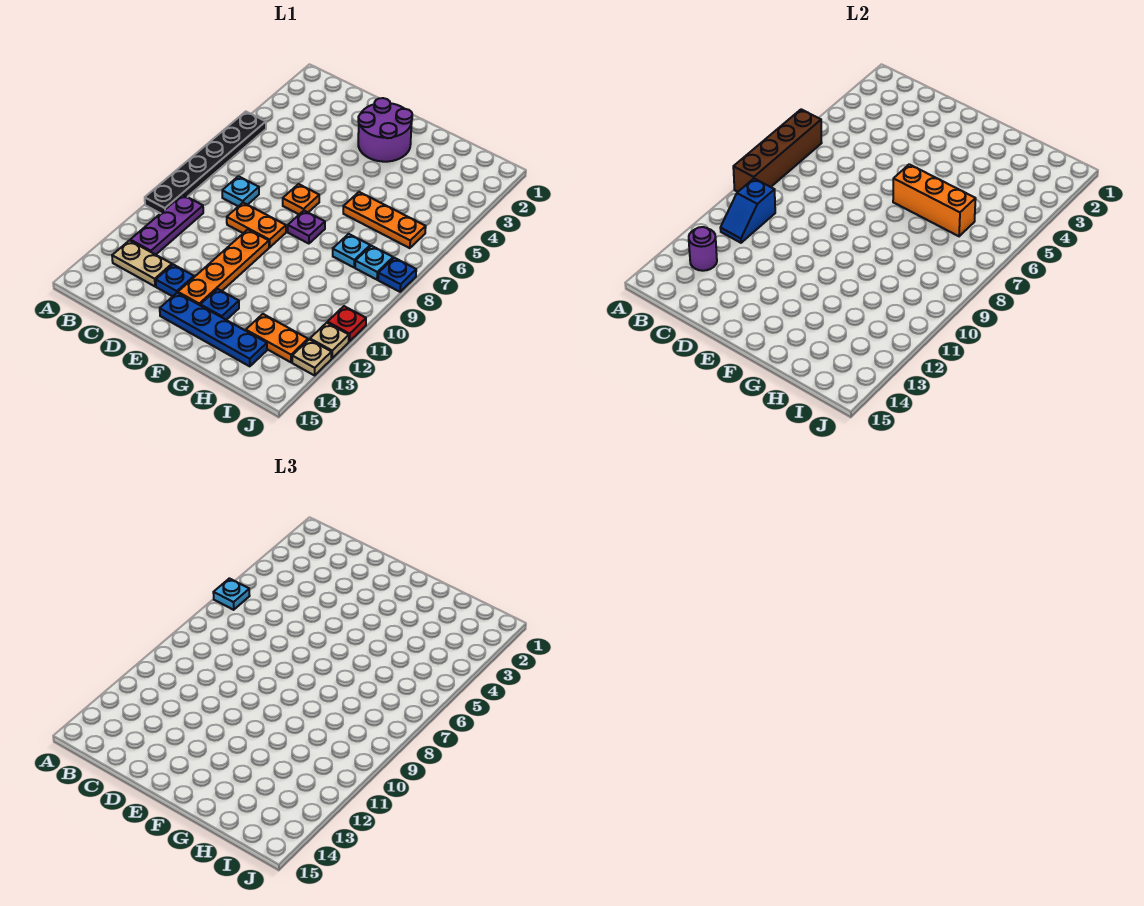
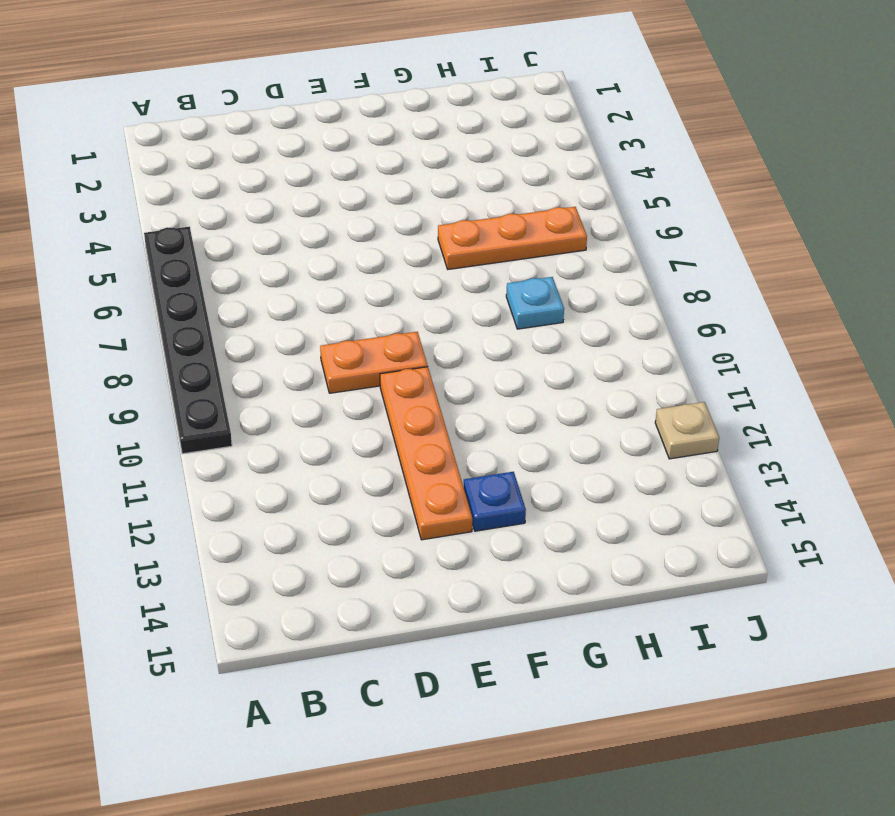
none -> purple 1x3 plate [130,195,203,255]
none -> tan 1x2 plate [112,241,172,286]
none -> cyan 1x1 plate [222,176,259,206]

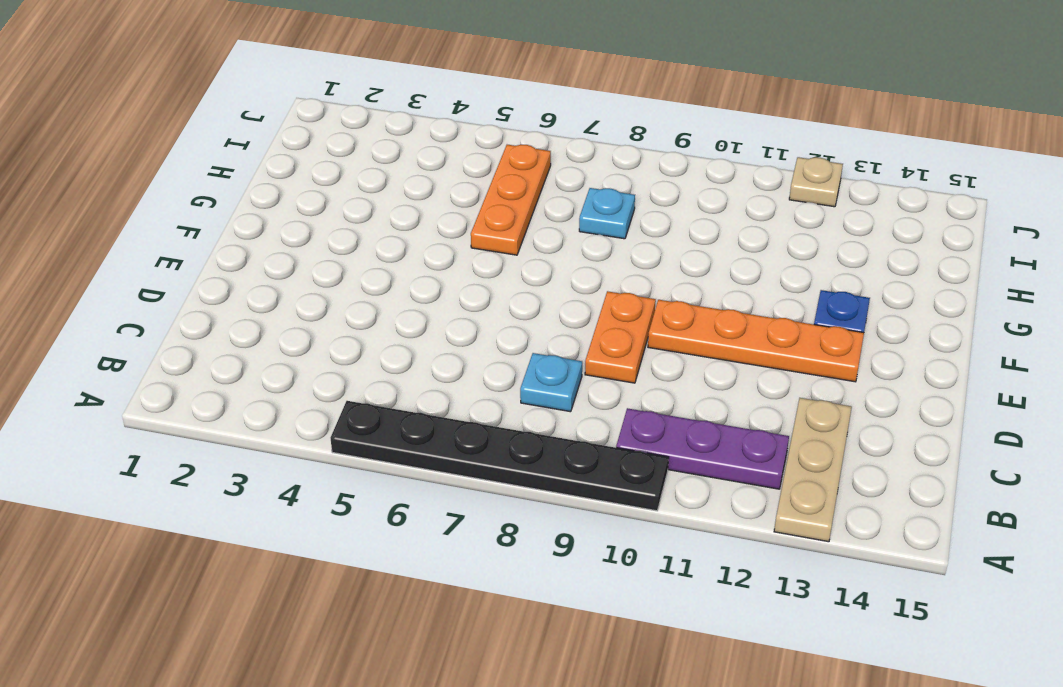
tan 1x3 plate [774,398,852,542] -> tan 1x2 plate [112,241,172,286]
none -> blue 1x1 plate [156,265,194,296]
none -> purple 2x2 round brick [358,98,412,162]
none -> orange 1x1 plate [283,184,319,214]

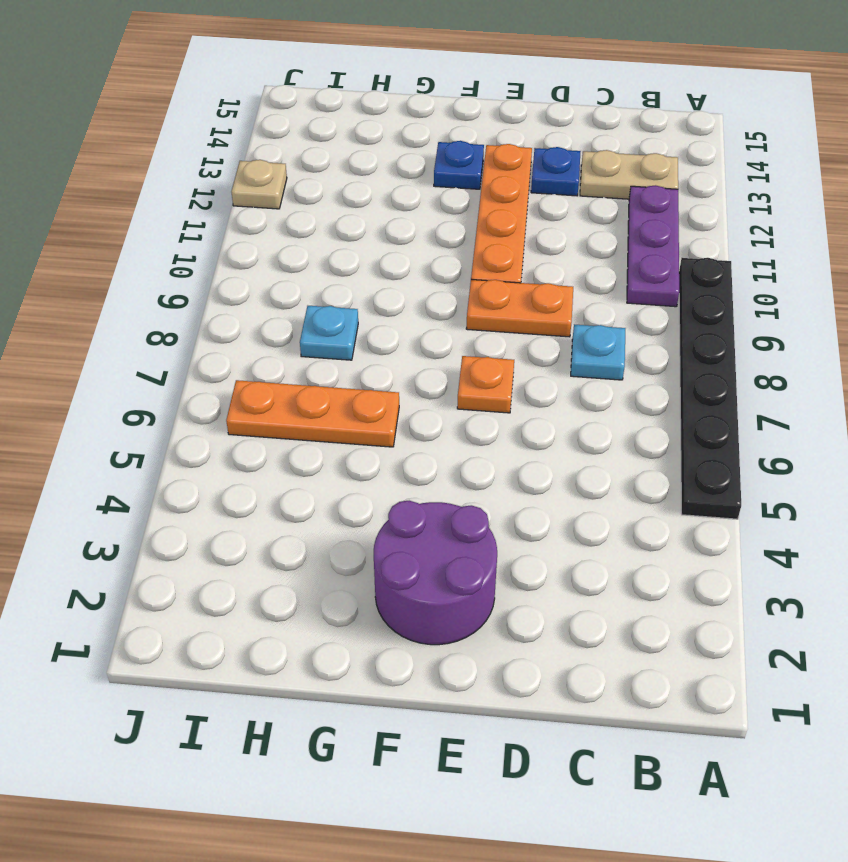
none -> blue 1x4 plate [160,293,267,366]
none -> purple 1x1 plate [288,211,325,244]
none -> orange 1x2 plate [246,314,308,362]

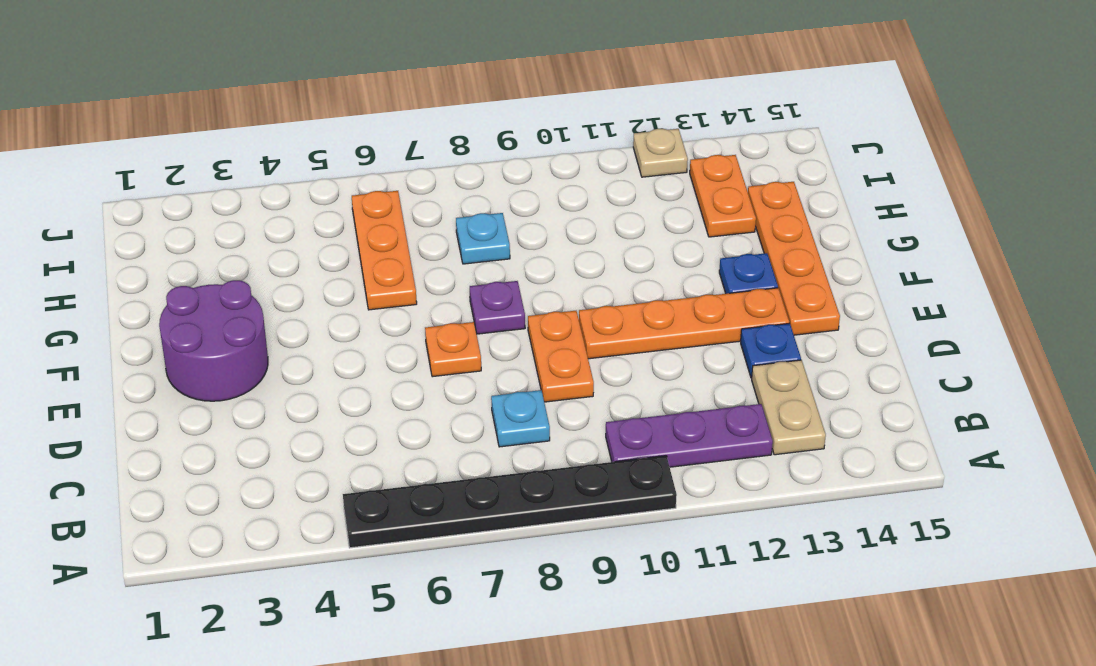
orange 1x4 plate [748,182,840,335] -> blue 1x4 plate [160,293,267,366]
none -> cyan 1x1 plate [355,246,393,280]
none -> blue 1x1 plate [378,258,416,292]
none -> red 1x1 plate [327,306,366,341]

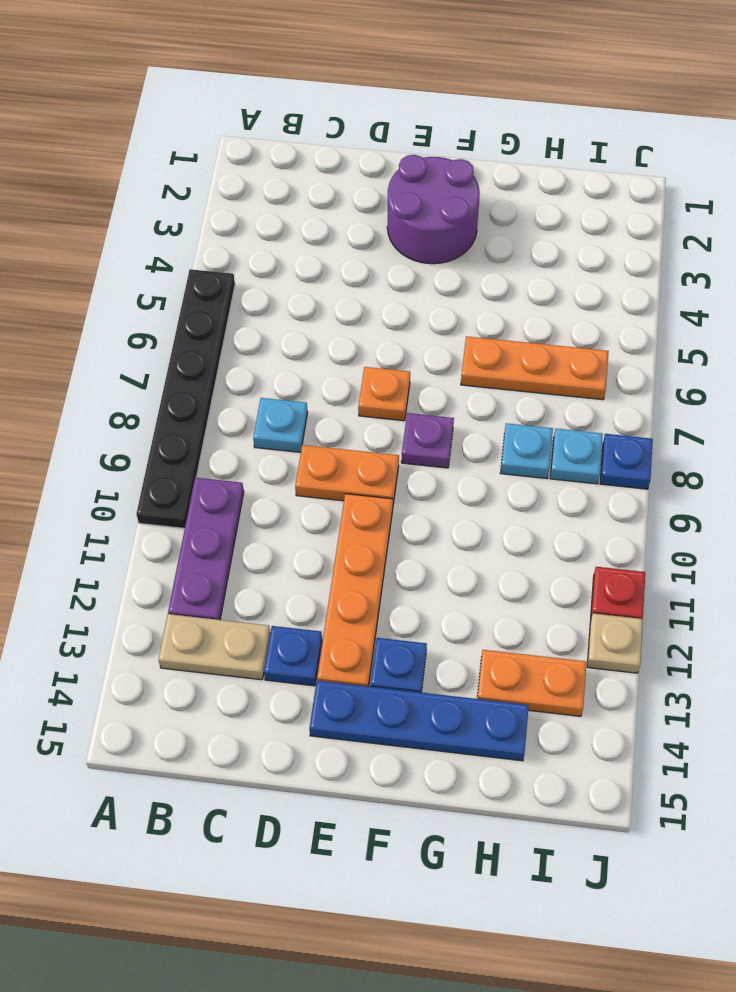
none -> tan 1x1 plate [292,339,332,375]
none -> brown 1x4 brick [733,109,822,192]
none -> blue 1x2 slope [720,179,775,243]

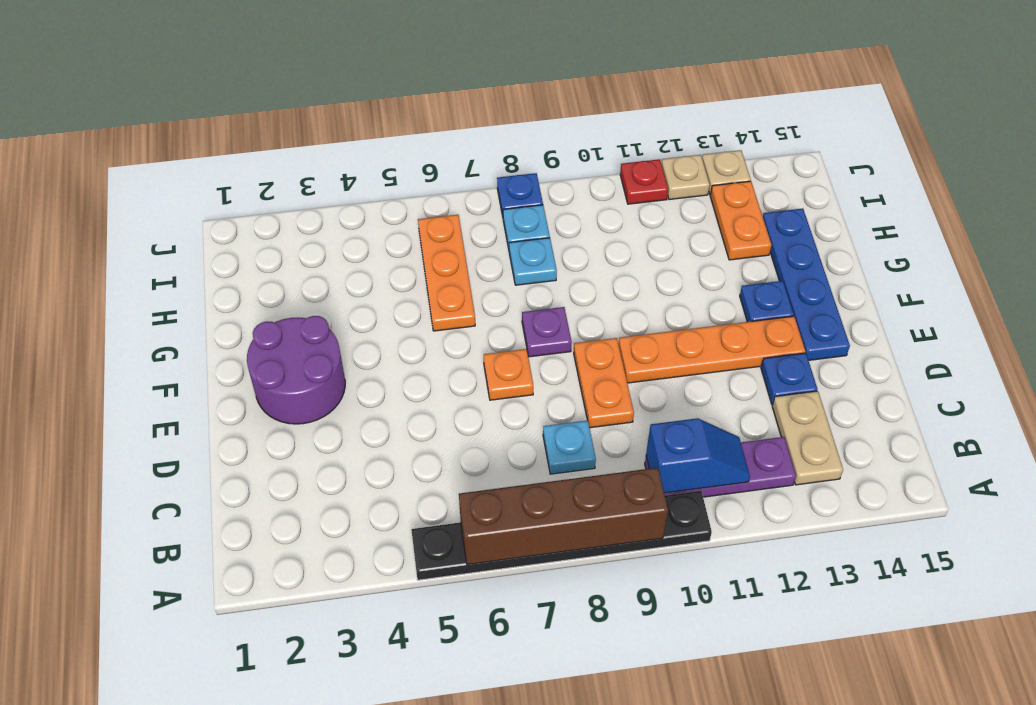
none -> purple 1x1 round brick [689,227,717,271]
none -> orange 1x3 brick [893,164,976,236]
none -> cyan 1x1 plate [213,578,250,610]

